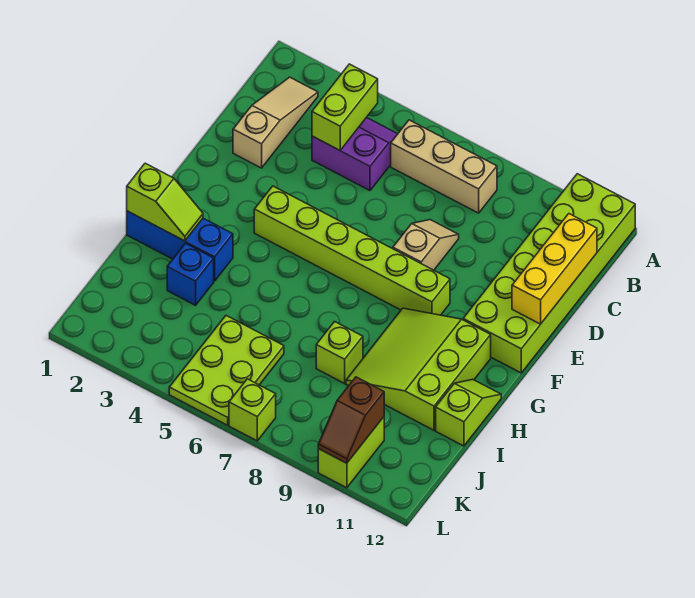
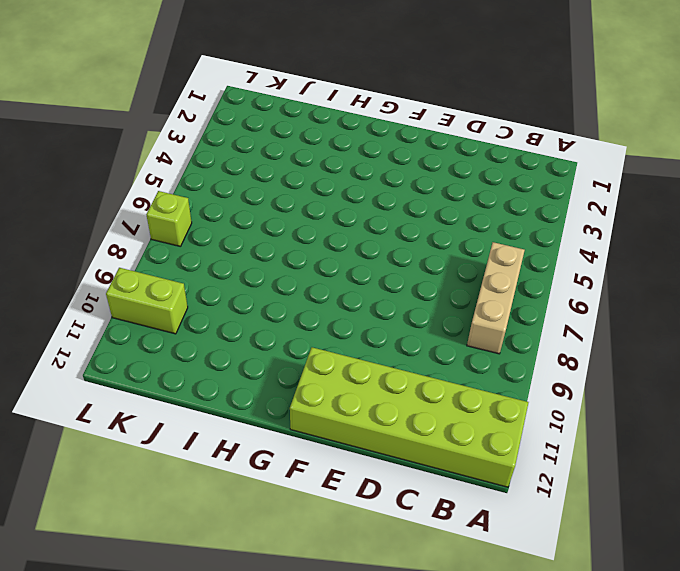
none -> tan 1x3 slope [233,77,318,168]
none -> purple 2x2 slope [312,117,397,191]
none -> tan 1x2 slope [393,220,459,270]

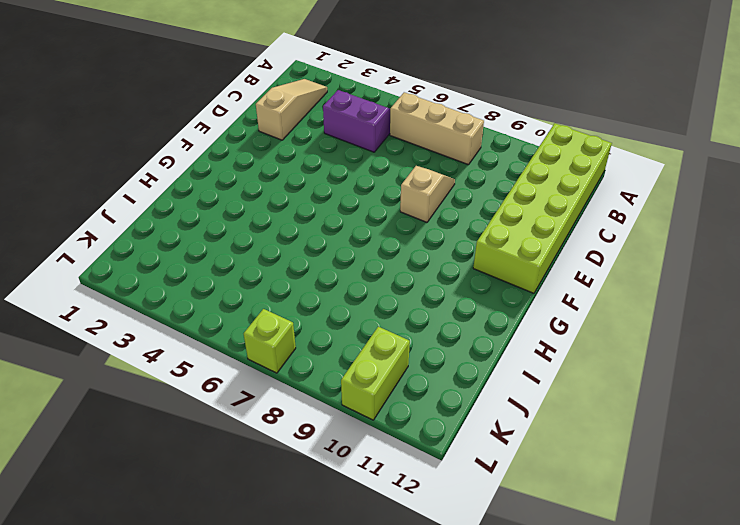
none -> lime 1x6 brick [254,186,450,315]
none -> lime 3x3 slope [346,308,491,430]
none -> blue 1x3 brick [127,211,233,281]

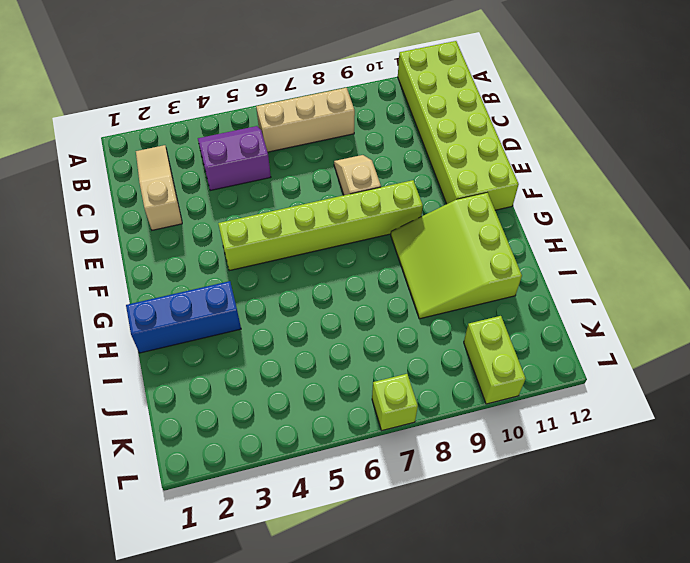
none -> lime 1x2 slope [436,379,501,446]
none -> blue 1x1 brick [167,243,214,305]
none -> lime 1x1 brick [316,322,363,383]

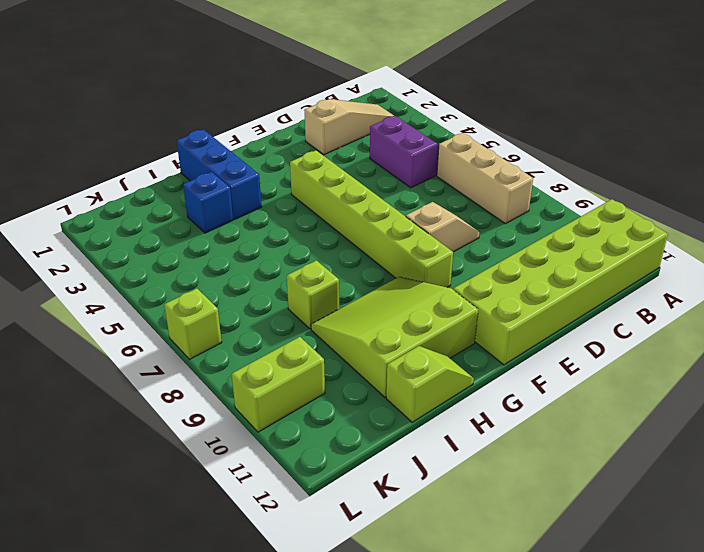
none -> lime 2x3 plate [169,316,284,425]
none -> lime 1x2 brick [312,64,378,150]
none -> yellow 1x3 brick [512,214,597,324]

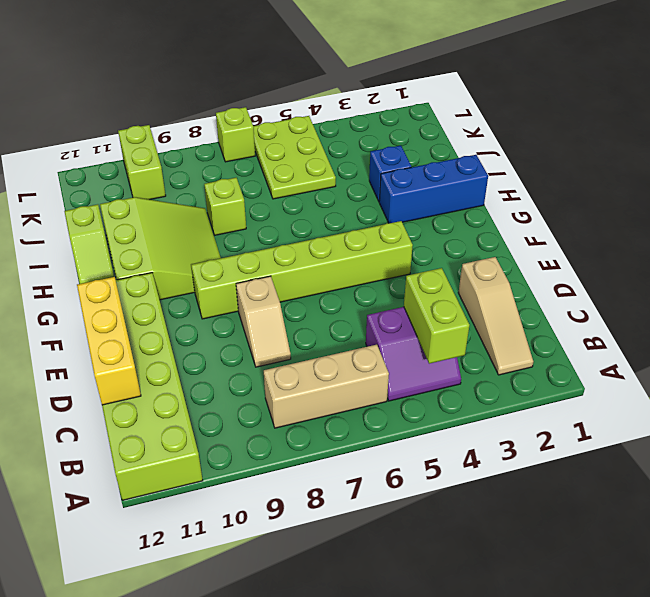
none -> lime 1x2 slope [127,163,203,241]
none -> brown 1x2 slope [318,377,384,463]

